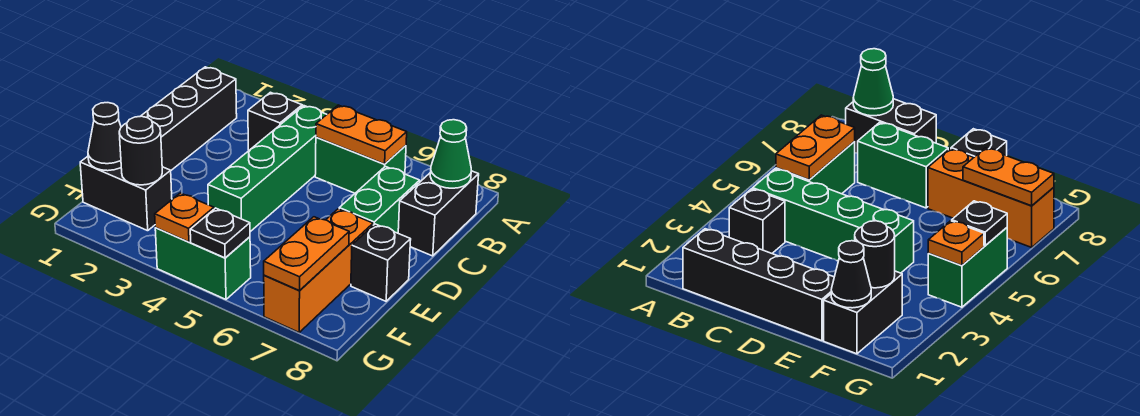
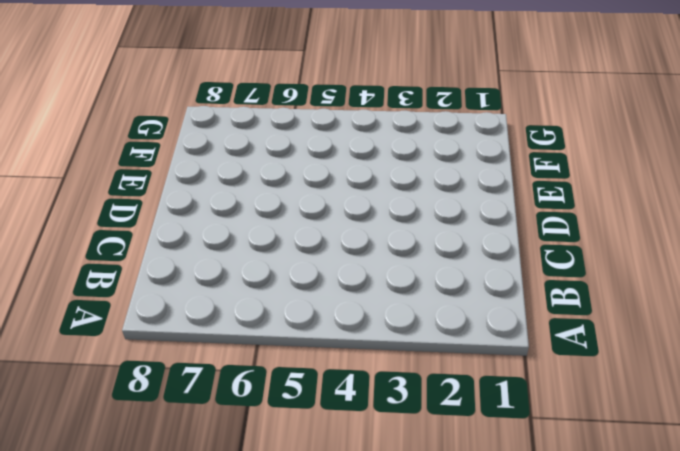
none -> black 1x4 brick [140,67,237,170]
none -> black 1x1 brick [248,92,302,150]
none -> green 1x4 brick [208,106,327,232]

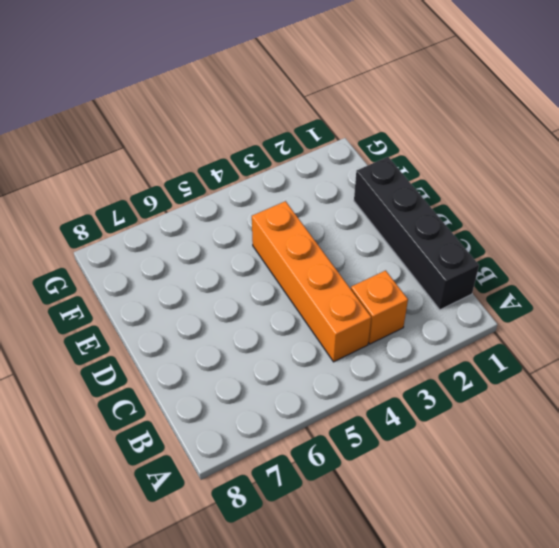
orange 1x1 brick [351,270,408,344] -> black 1x1 brick [248,92,302,150]
orange 1x4 brick [252,201,371,362] -> green 1x4 brick [208,106,327,232]
none -> green 1x2 brick [315,137,406,193]
none -> black 1x2 brick [398,171,479,256]
none -> green 1x2 brick [339,166,420,233]

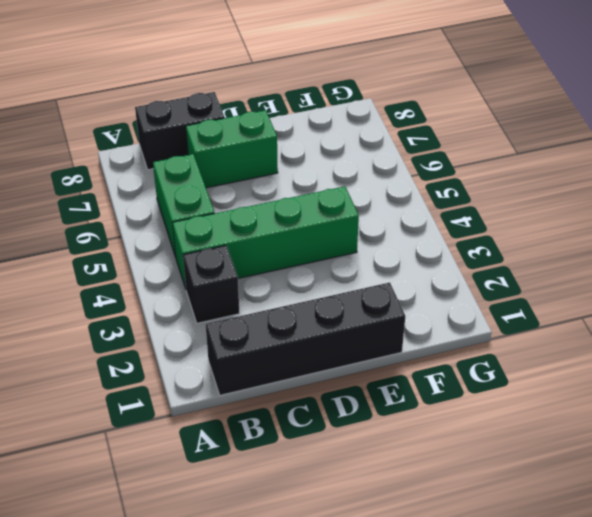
none -> orange 1x3 brick [264,209,373,332]
none -> black 1x1 brick [351,224,411,301]
none -> black 1x2 brick [80,156,172,231]

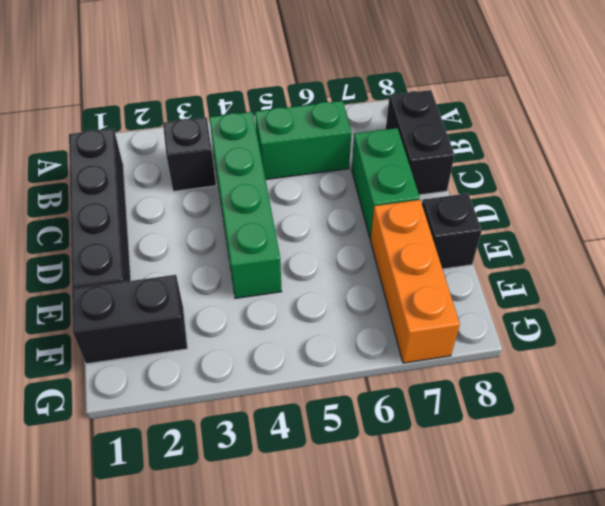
none -> green 1x2 brick [155,228,251,299]
none -> orange 1x2 plate [316,105,407,164]
none -> green 1x1 cone [430,120,471,188]

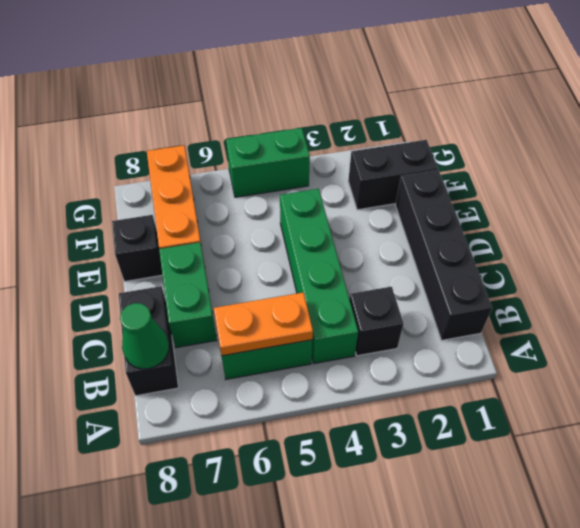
none -> black 1x1 cone [88,103,121,171]
none -> black 1x1 round brick [119,116,162,185]
none -> orange 1x2 plate [264,217,349,291]

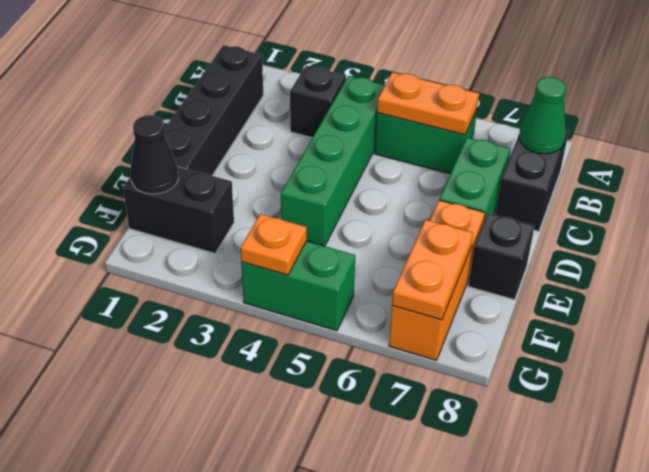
none -> black 1x1 round brick [119,116,162,185]
none -> black 1x1 plate [190,208,250,258]

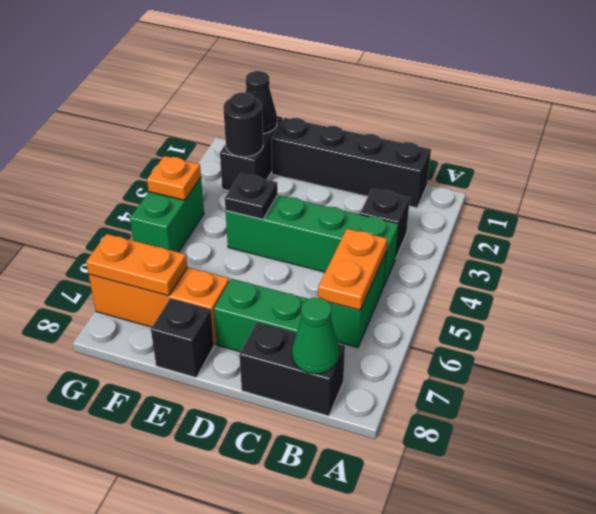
black 1x1 plate [225,174,278,219] -> black 1x1 plate moved to [190,208,250,258]

